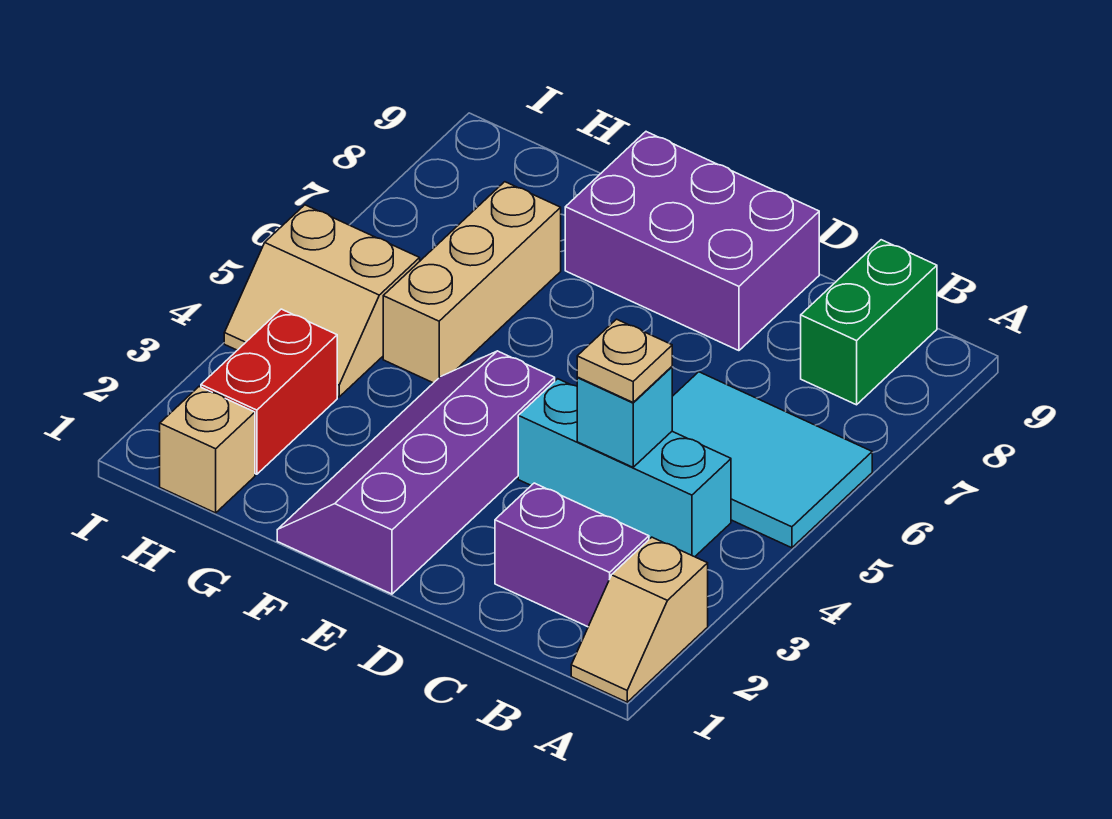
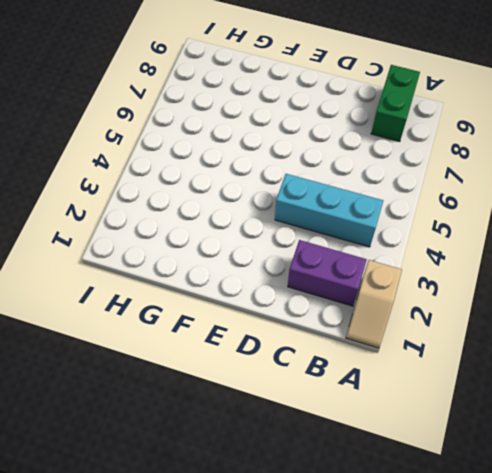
none -> cyan 2x3 tile [672,372,872,548]
none -> purple 2x3 brick [565,132,819,351]
none -> purple 2x4 slope [277,351,555,594]

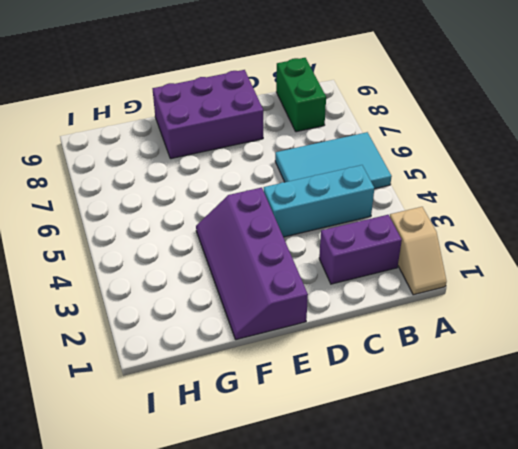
none -> tan 1x3 brick [383,182,561,383]
none -> tan 1x1 brick [160,387,255,513]
none -> red 1x2 brick [201,309,337,474]

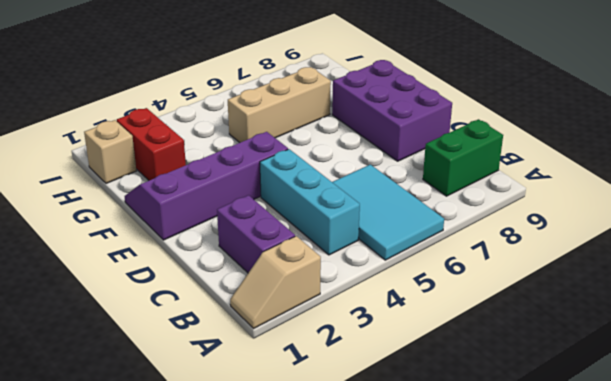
red 1x2 brick [117,108,186,181] -> red 1x2 brick turned to [201,309,337,474]
none -> tan 2x2 slope [224,205,420,397]
none -> cyan 1x1 brick [577,367,672,467]
none -> tan 1x1 plate [577,319,672,402]

